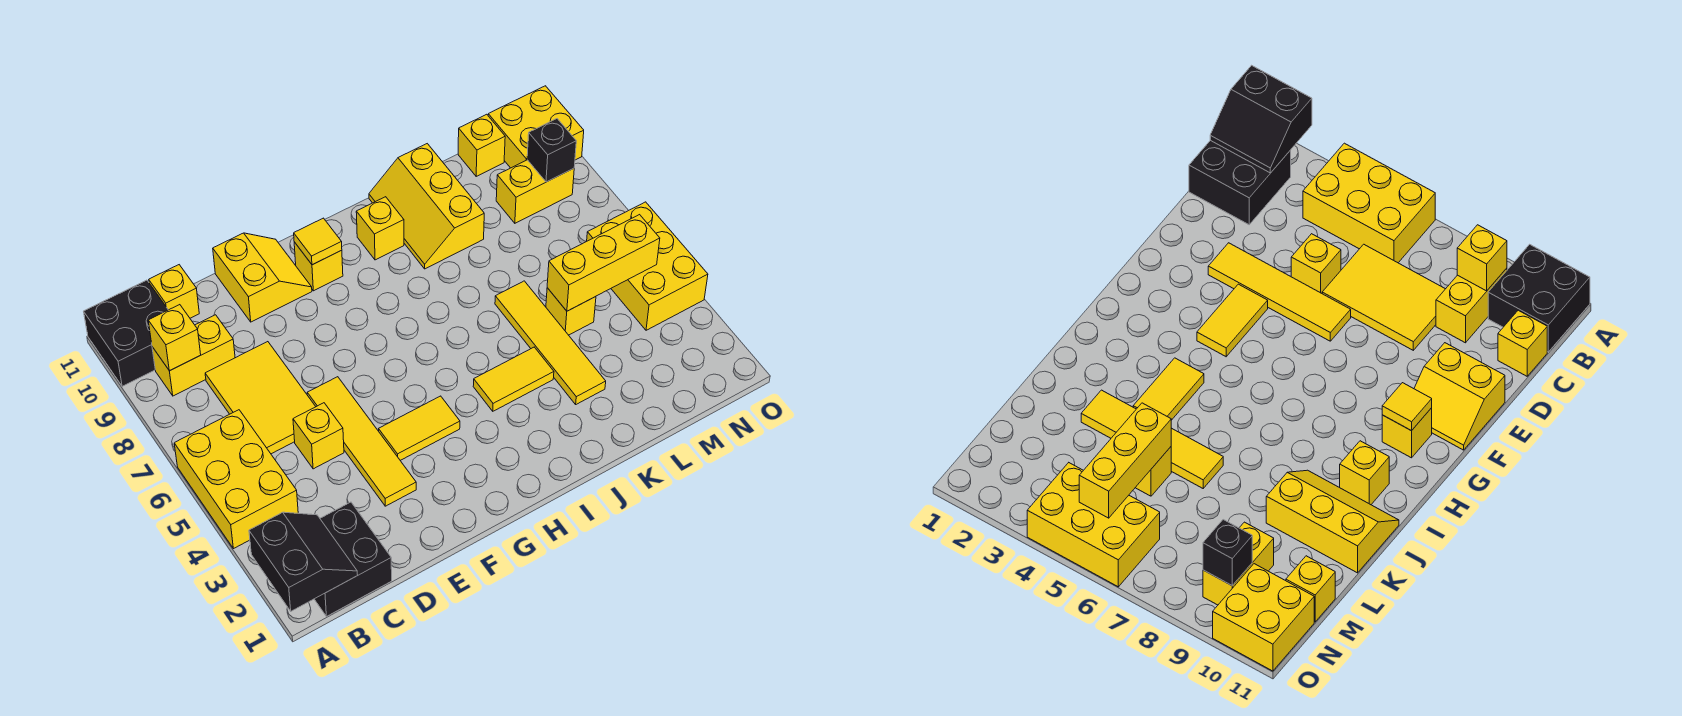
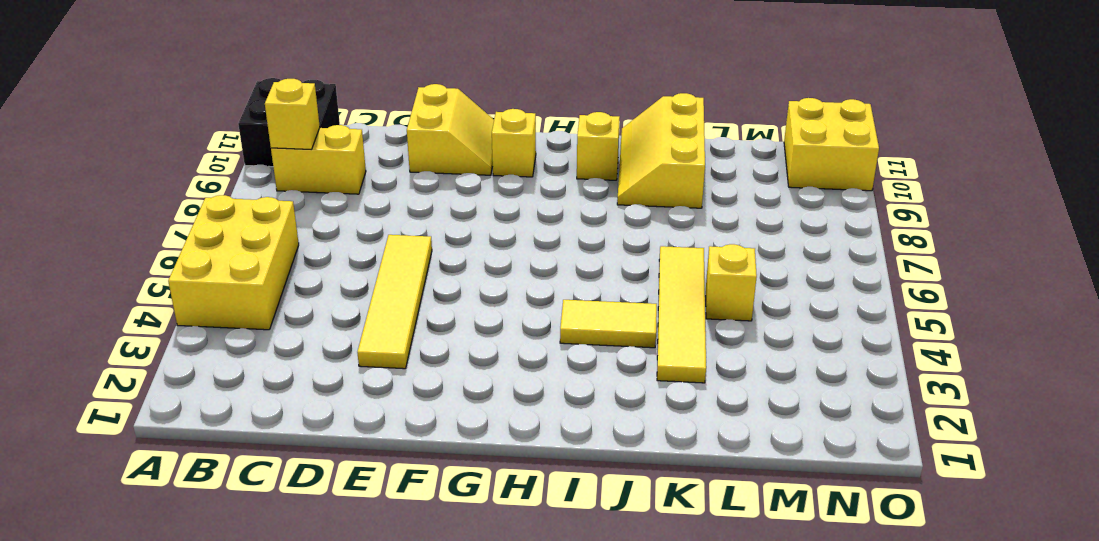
none -> black 2x2 brick [314,502,392,617]
none -> yellow 2x3 tile [205,342,316,454]
none -> yellow 1x1 brick [149,265,199,318]

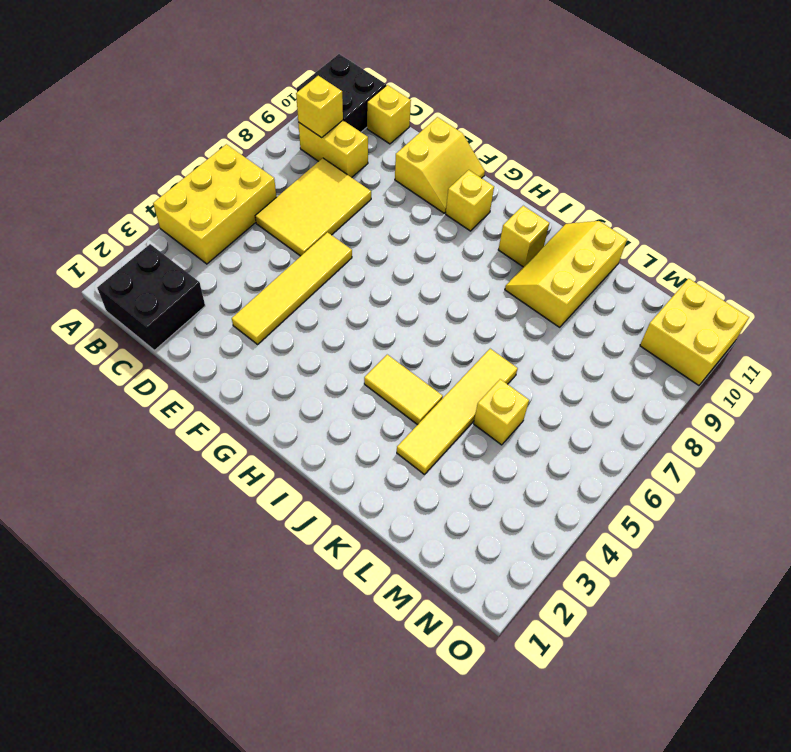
none -> yellow 1x1 brick [293,403,344,469]
none -> yellow 1x2 tile [379,396,460,460]
none -> yellow 1x2 brick [496,160,574,223]

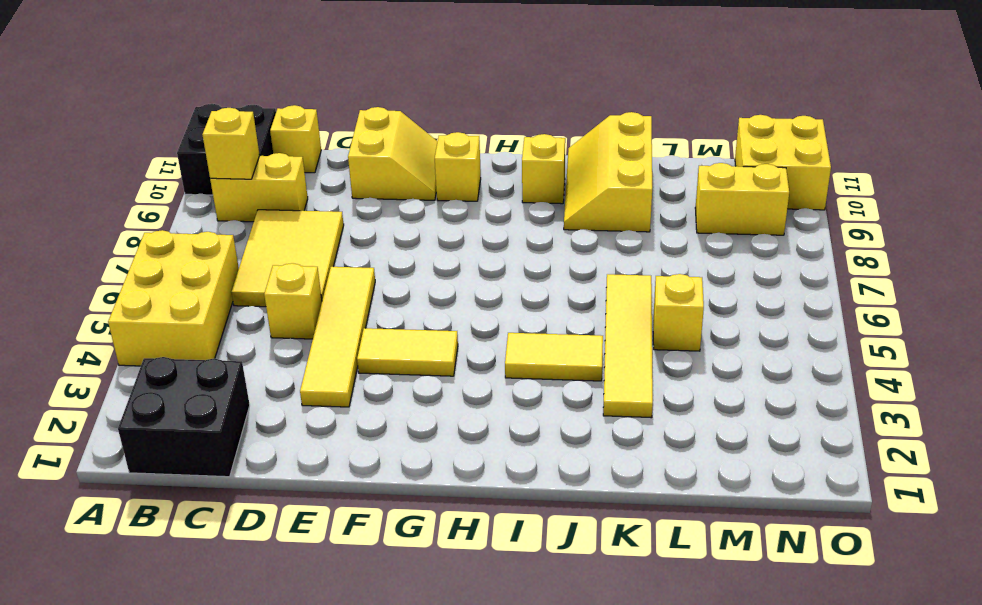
none -> yellow 1x1 brick [458,114,505,176]
none -> yellow 2x3 brick [587,202,708,330]
none -> black 2x2 slope [249,512,358,611]

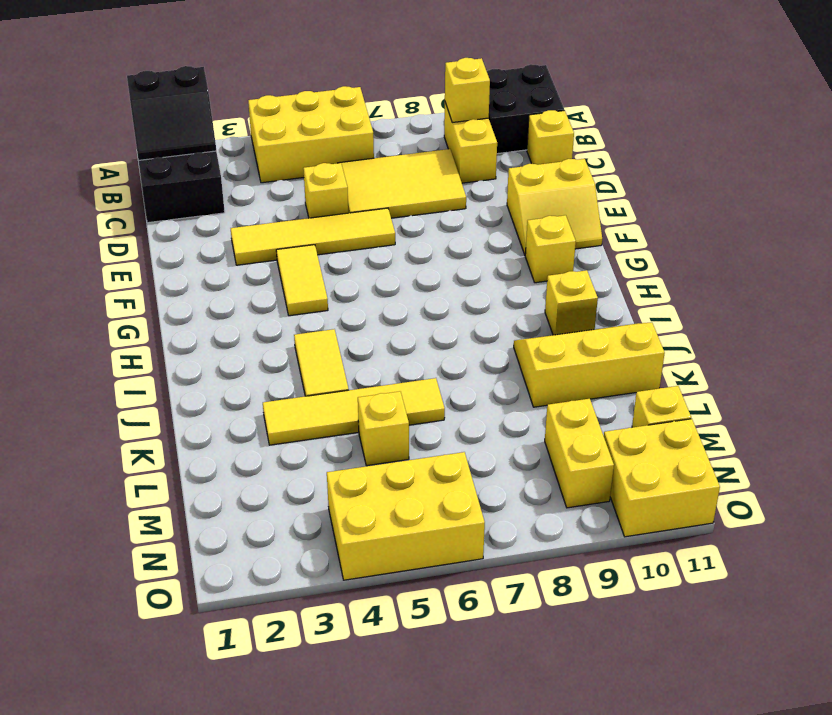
none -> yellow 1x1 tile [294,218,342,265]
none -> yellow 1x3 brick [547,215,660,311]
none -> black 1x1 brick [527,119,576,182]

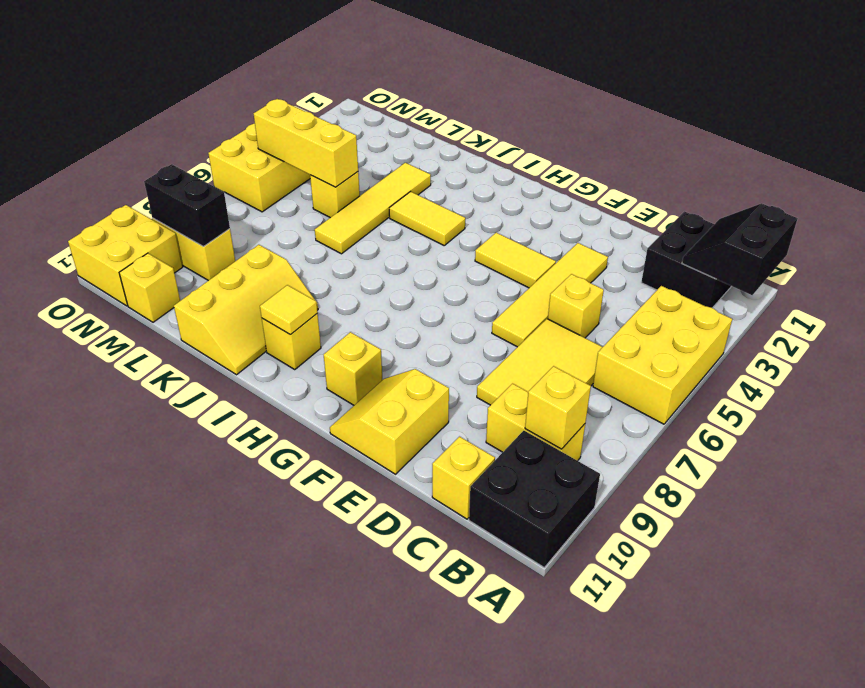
yellow 1x1 tile [260,285,317,334] -> yellow 1x1 tile moved to [294,218,342,265]
black 1x2 brick [144,164,230,247] -> black 1x1 brick [527,119,576,182]

